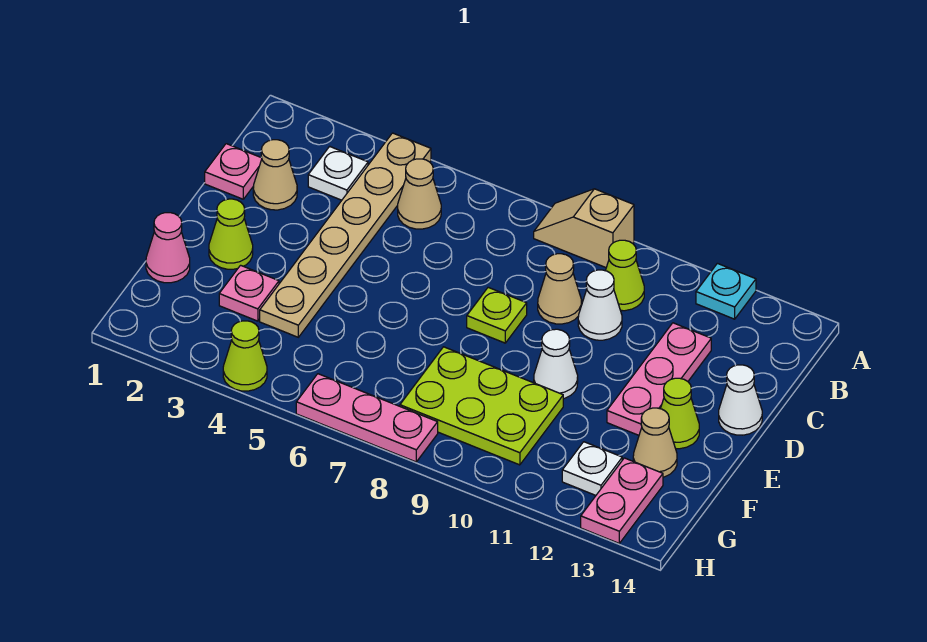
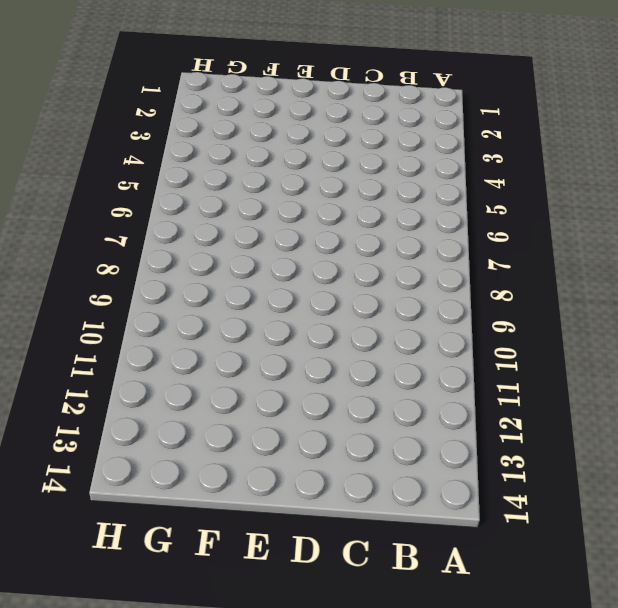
none -> tan 1x6 plate [260,133,431,337]
none -> tan 1x2 slope [534,189,634,267]
none -> cyan 1x1 plate [696,263,756,319]

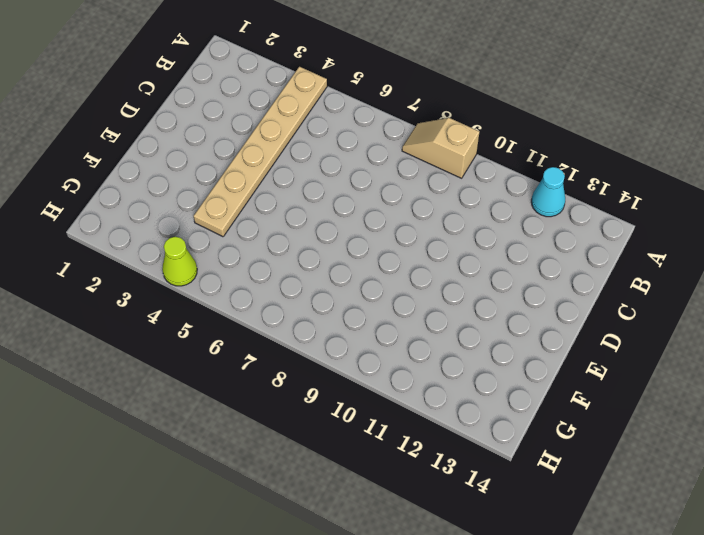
cyan 1x1 cone [531,167,565,217] -> cyan 1x1 plate [696,263,756,319]
none -> white 1x1 plate [308,146,368,200]
none -> tan 1x1 cone [398,159,441,229]
none -> lime 1x1 cone [605,240,644,311]

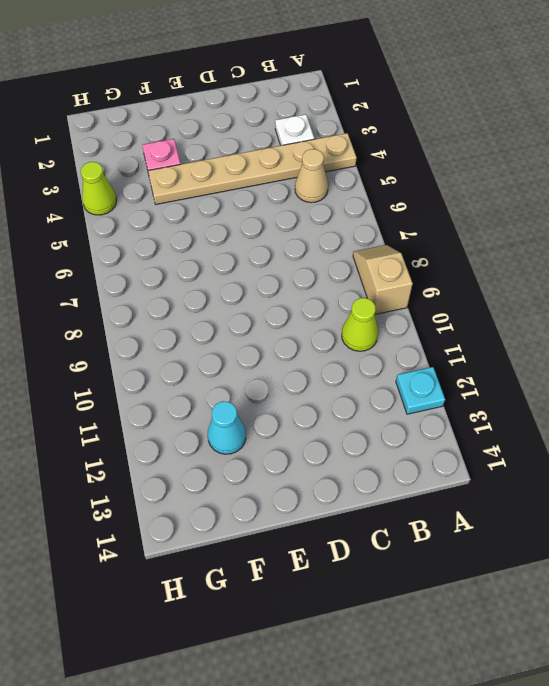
cyan 1x1 cone [208,401,246,454] -> none
none -> pink 1x1 plate [205,144,262,199]
none -> tan 1x1 cone [253,140,297,210]
none -> tan 1x1 cone [538,254,582,324]

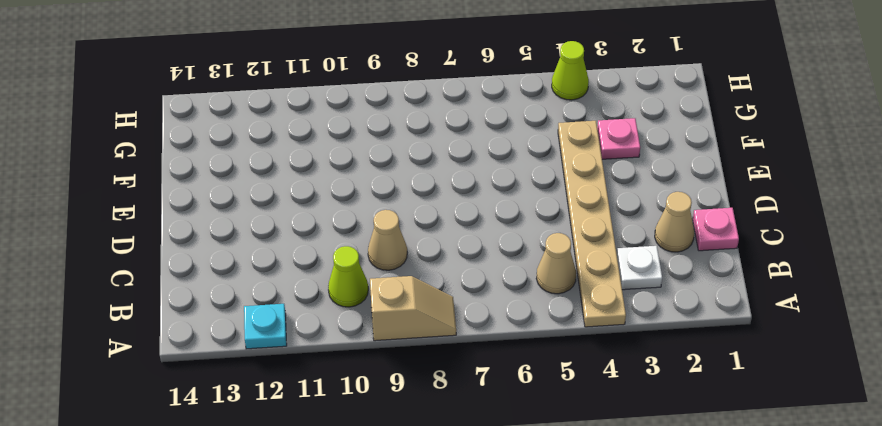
none -> white 1x1 cone [578,270,622,340]
none -> pink 1x3 plate [607,323,711,435]
none -> lime 1x1 plate [467,287,527,343]

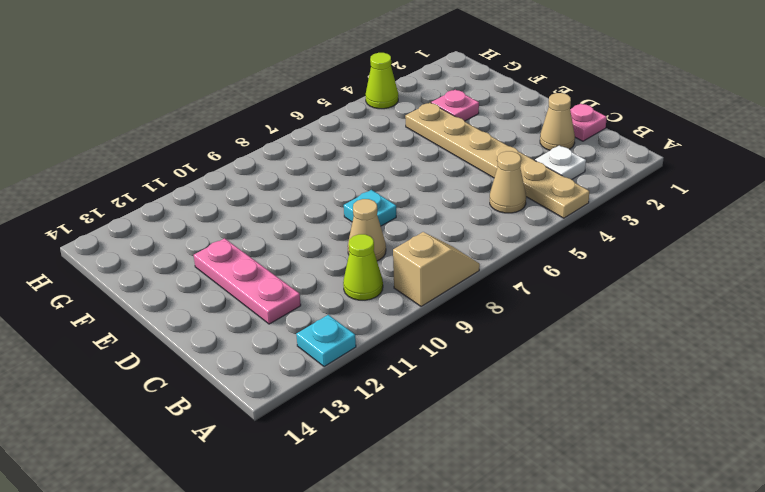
cyan 1x1 plate [344,190,396,226] -> lime 1x1 plate [467,287,527,343]
none -> white 1x1 cone [578,270,622,340]
none -> white 1x1 cone [719,365,762,435]
none -> lime 1x1 cone [209,199,253,269]

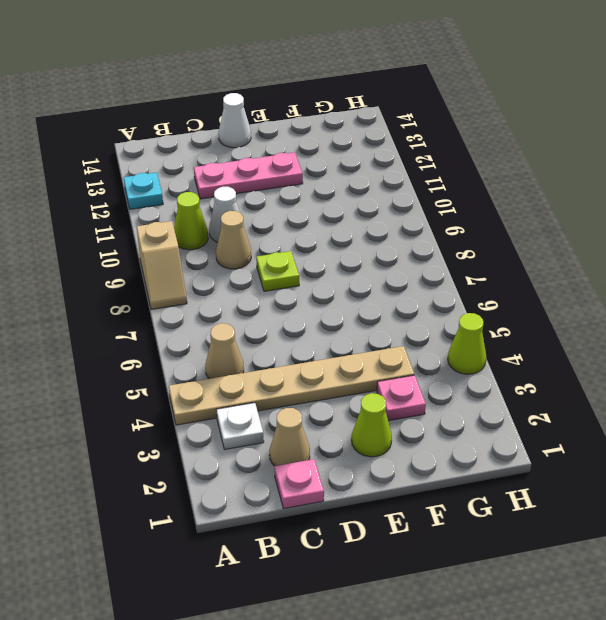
none -> white 1x1 cone [534,329,578,399]
none -> lime 1x1 cone [661,378,699,449]
none -> pink 1x1 cone [146,213,190,283]

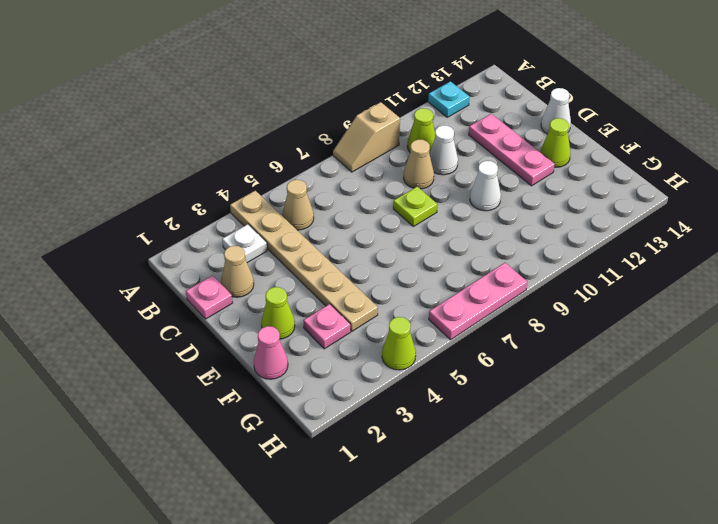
none -> lime 2x3 plate [400,347,563,465]
none -> tan 1x1 cone [633,408,677,477]
none -> white 1x1 plate [562,442,622,495]

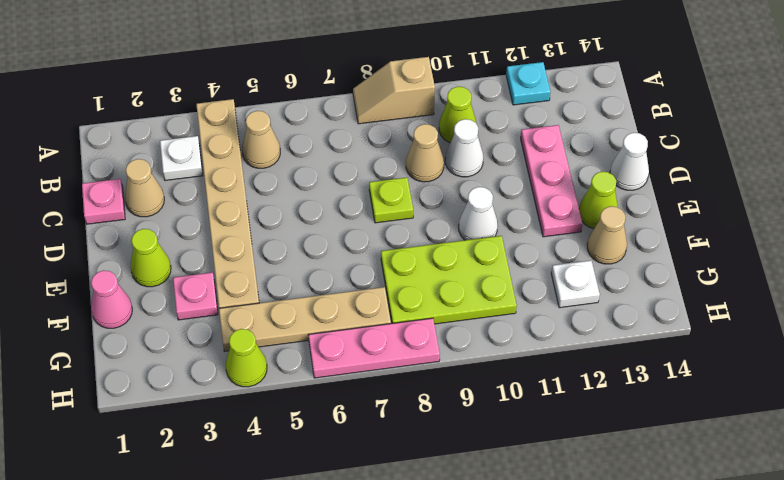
tan 1x4 plate [219,287,391,351] -> none
none -> pink 1x2 plate [581,458,663,543]

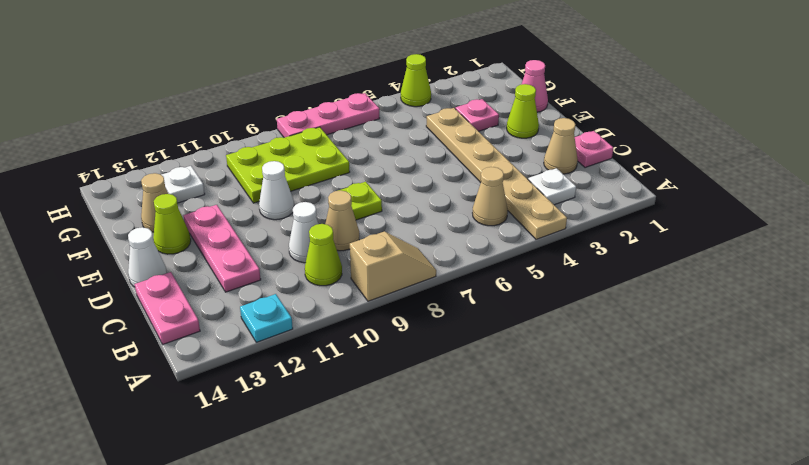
pink 1x2 plate [135,272,200,344] -> pink 1x2 plate moved to [581,458,663,543]

